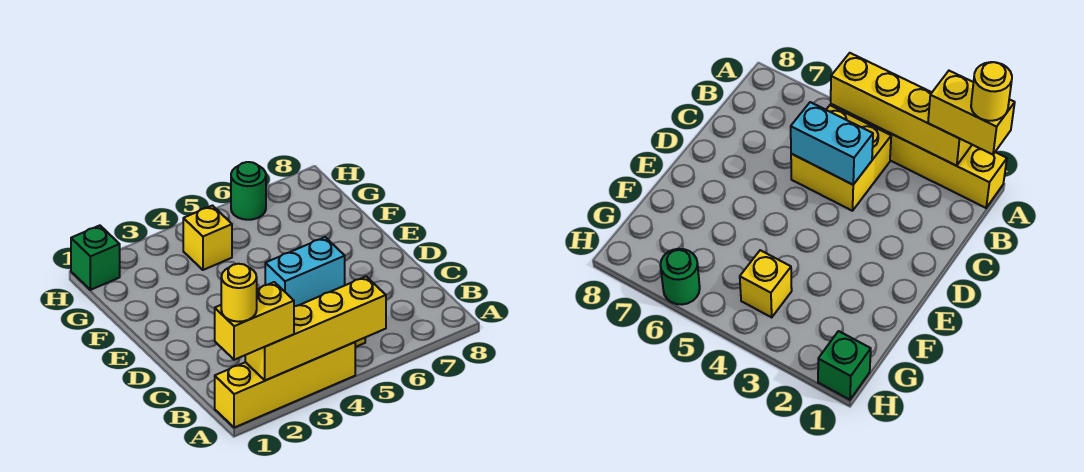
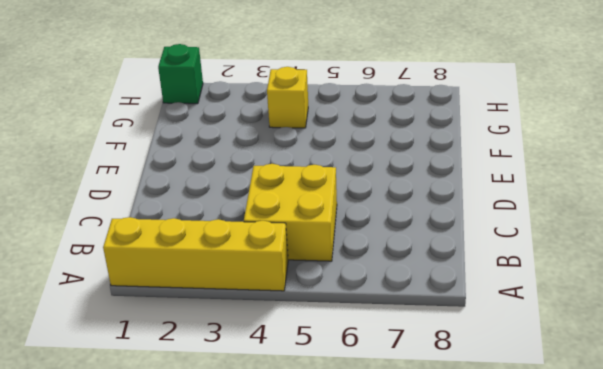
none -> green 1x1 round brick [231,162,266,220]
none -> yellow 1x4 brick [245,276,386,381]

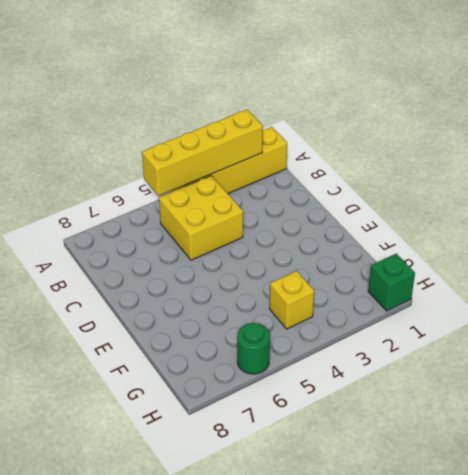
none -> cyan 1x2 brick [265,237,345,306]
none -> yellow 1x2 brick [215,282,294,360]

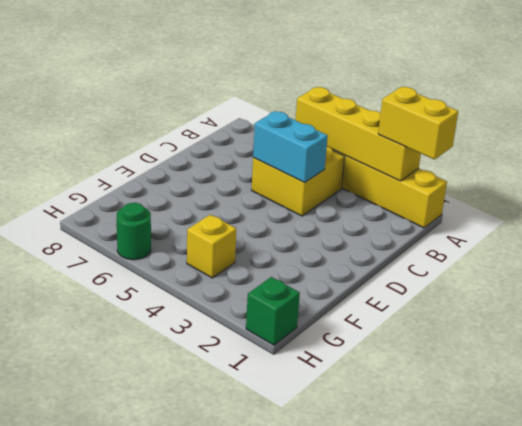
none -> yellow 1x1 round brick [221,264,257,322]

